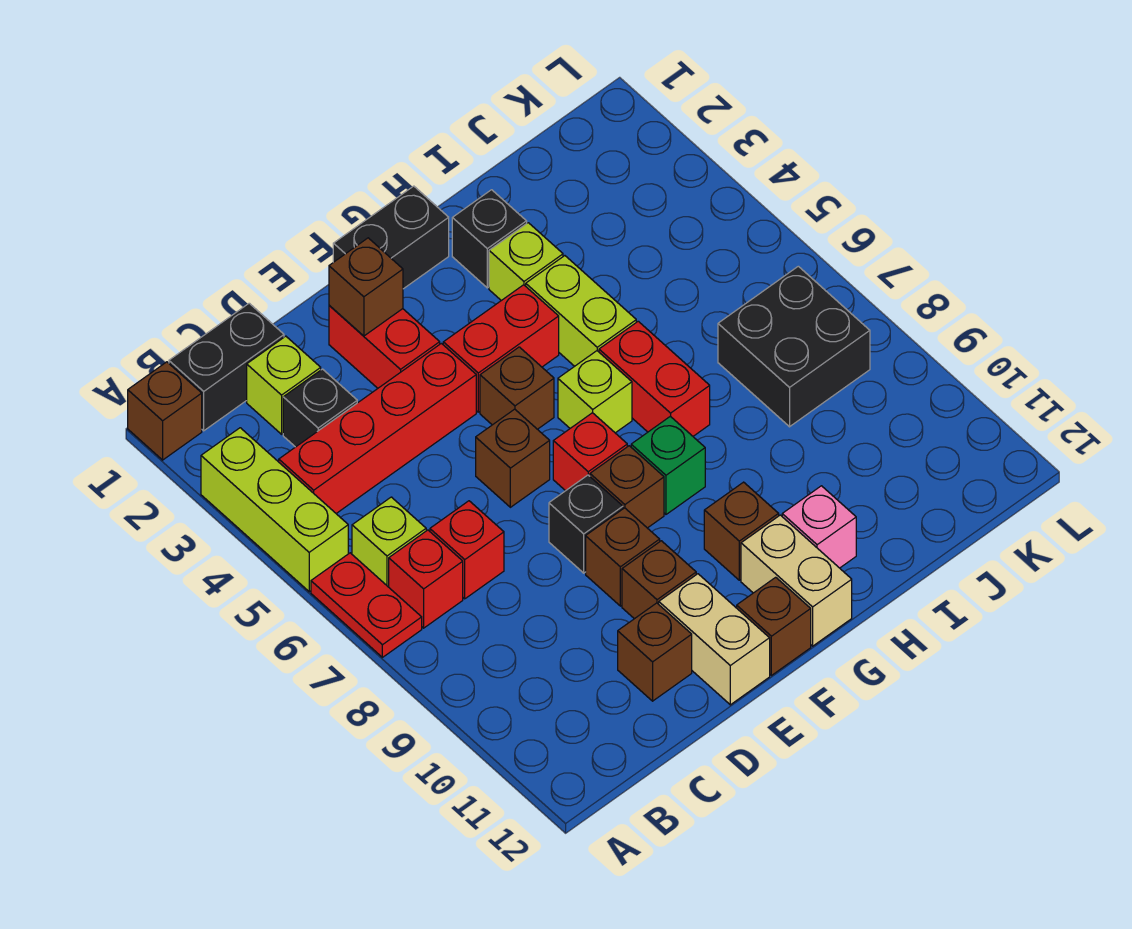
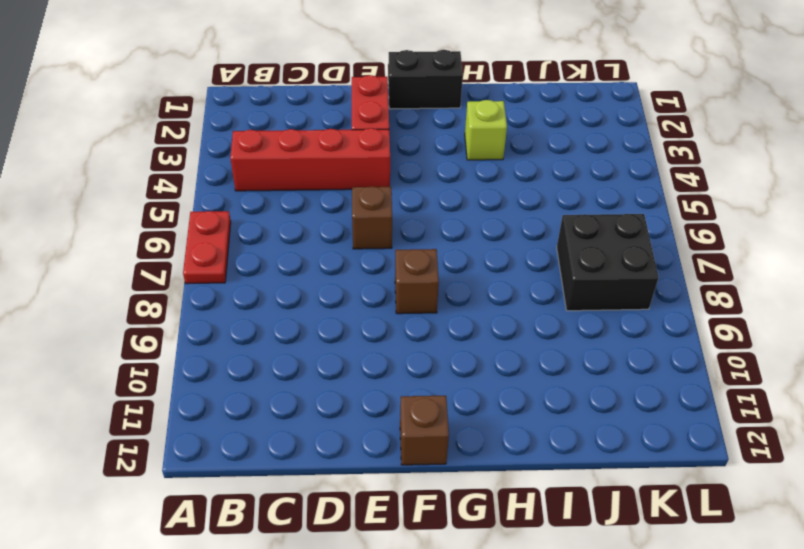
none -> brown 1x1 brick [128,362,202,460]
none -> lime 1x3 brick [201,428,348,592]
none -> black 1x2 brick [169,303,284,431]
none -> lime 1x1 brick [352,497,426,587]

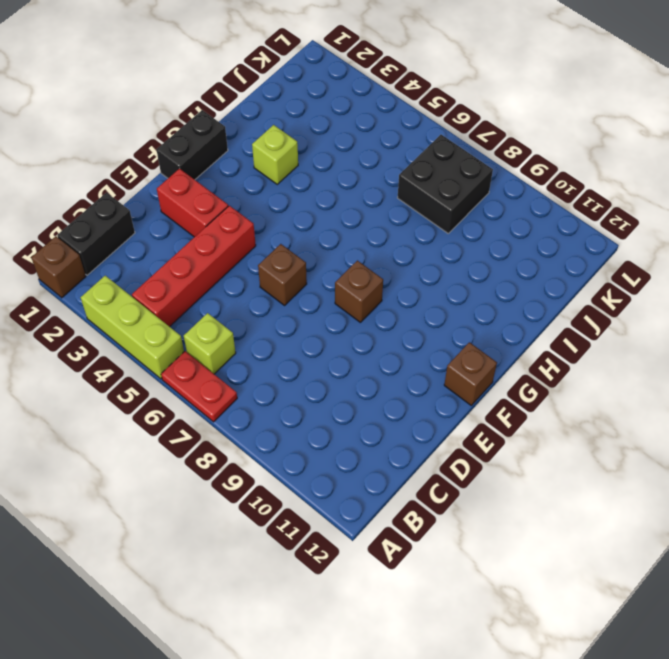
none -> red 1x1 brick [389,530,463,628]
none -> lime 1x1 brick [247,336,321,434]
none -> black 1x1 brick [283,369,357,447]
none -> red 1x1 brick [430,501,504,599]

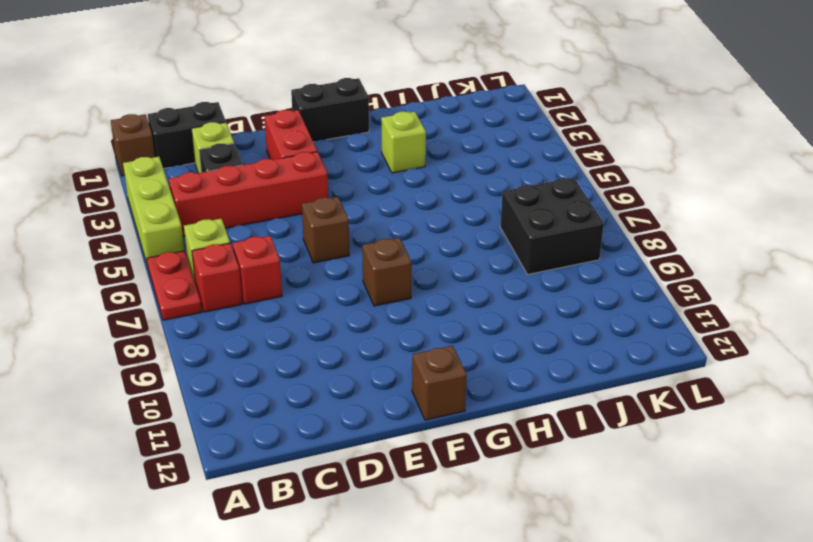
none -> brown 1x1 brick [618,603,692,701]
none -> black 1x1 brick [549,475,623,573]
none -> brown 1x1 brick [586,508,660,606]
none -> brown 1x1 brick [622,541,696,619]

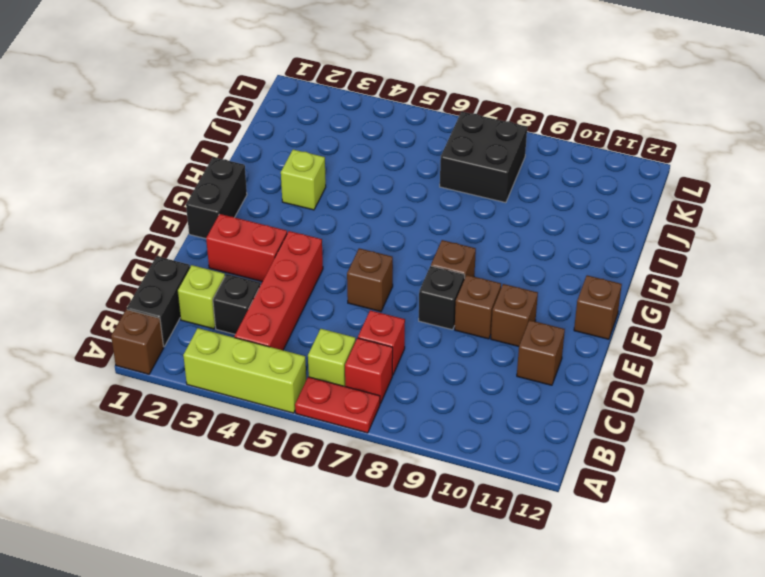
none -> tan 1x2 brick [659,574,770,705]
none -> red 1x2 brick [443,285,559,412]
none -> brown 1x1 brick [480,347,554,429]
none -> red 1x1 brick [553,413,627,491]

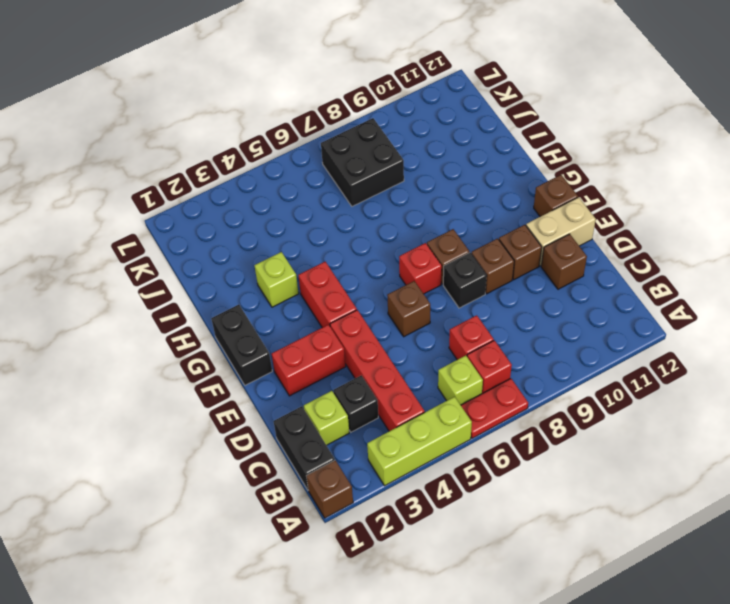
none -> brown 1x1 brick [480,347,554,429]
none -> lime 1x1 brick [558,351,632,433]
none -> green 1x1 brick [631,416,705,514]
none -> brown 1x1 brick [704,482,779,580]

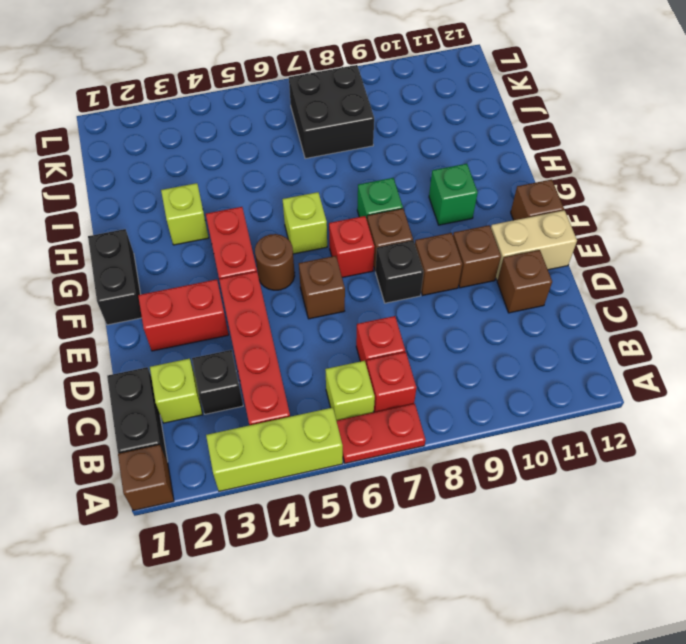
brown 1x1 round brick [255,234,295,290] -> brown 1x1 brick [480,347,554,429]
green 1x1 brick [429,164,478,225] -> brown 1x1 brick [704,482,779,580]
none -> tan 1x2 brick [741,515,852,646]
none -> black 1x1 brick [452,190,527,288]
none -> lime 1x2 brick [526,256,636,366]
none -> red 1x2 brick [599,321,710,436]

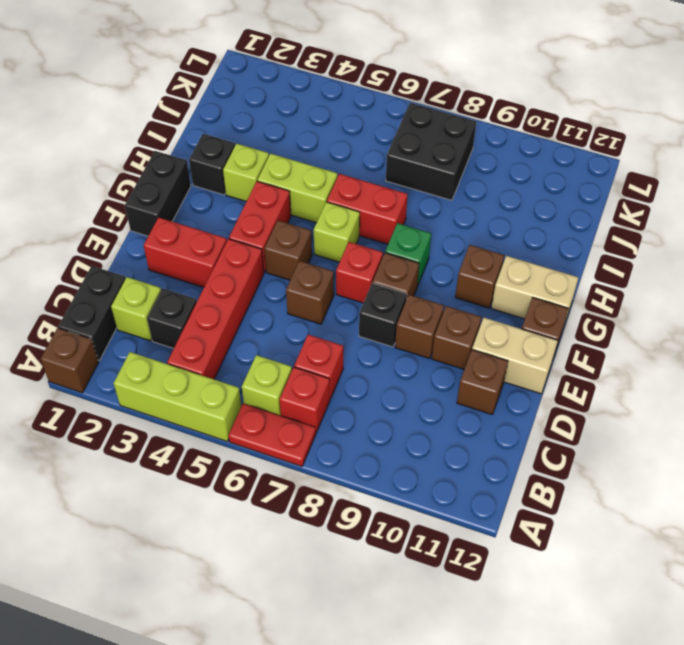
none -> pink 1x1 brick [782,486,856,568]
none -> brown 1x1 brick [329,238,403,336]

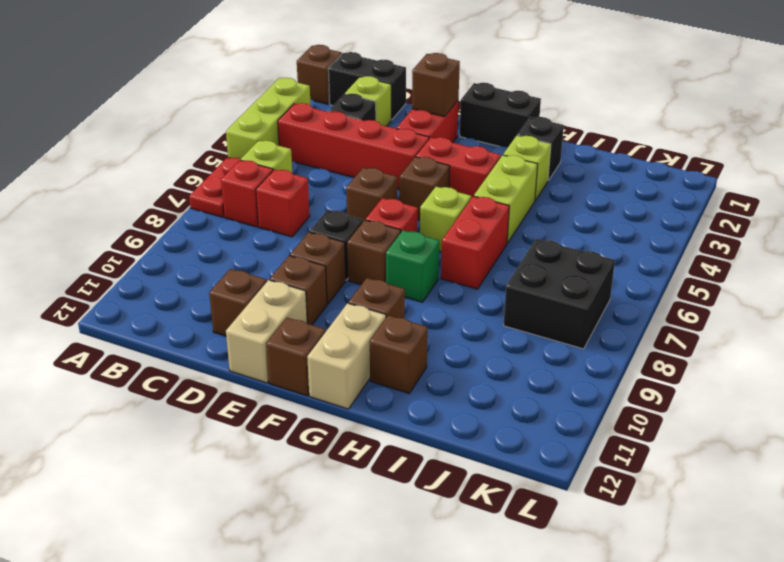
brown 1x1 brick [370,315,428,393] -> pink 1x1 brick [782,486,856,568]

